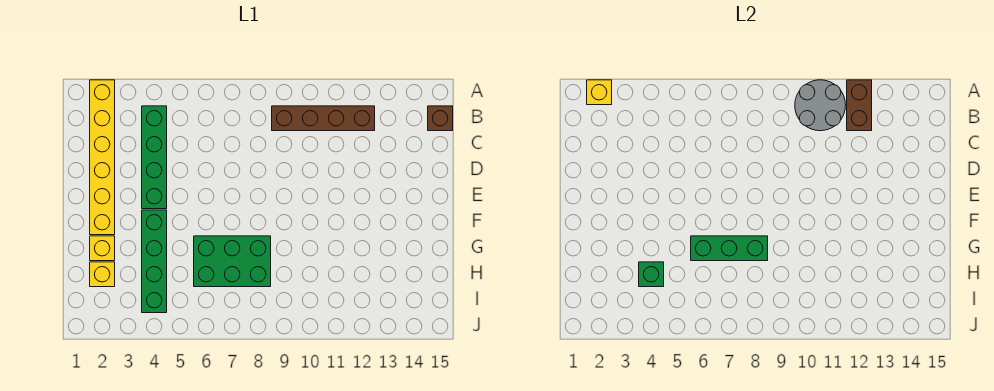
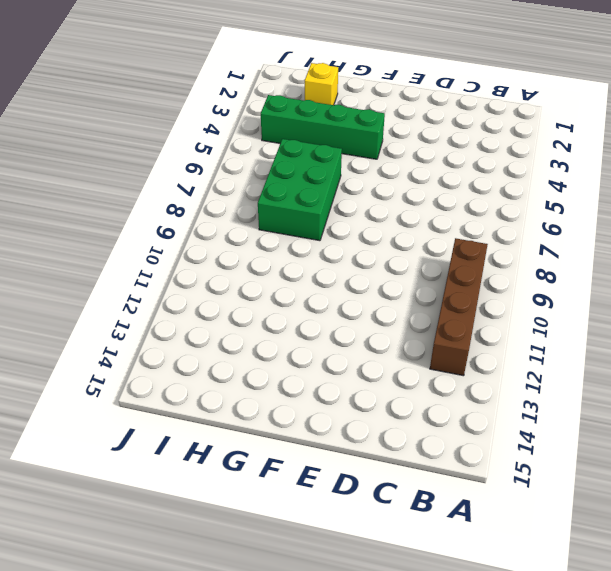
none -> yellow 1x6 brick [90,80,115,235]
none -> green 1x4 brick [142,106,167,209]
none -> brown 1x1 brick [428,106,453,131]

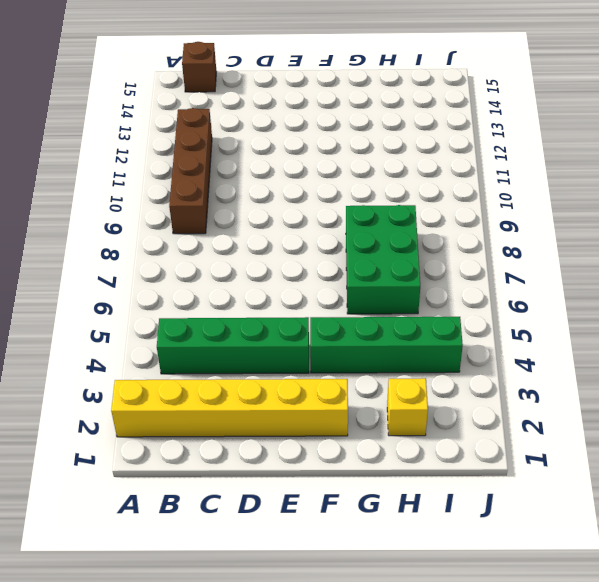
none -> yellow 1x1 brick [90,236,115,261]
none -> yellow 1x1 brick [587,80,612,105]
none -> grey 2x2 round brick [795,80,846,131]

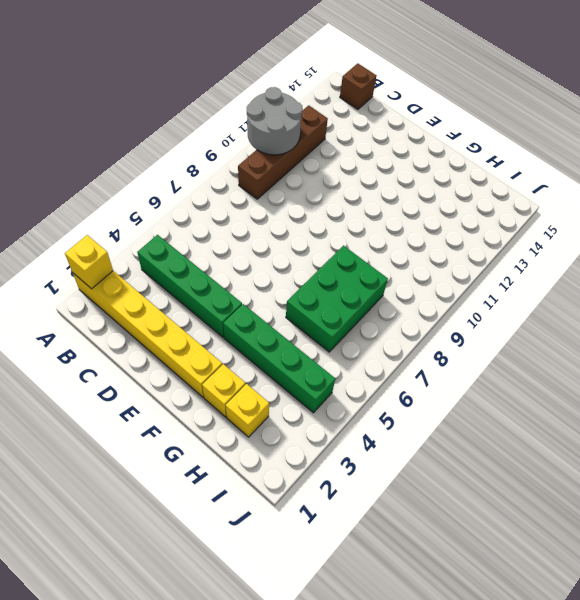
none -> brown 1x2 brick [847,80,872,131]
none -> green 1x3 brick [691,236,768,261]
none -> green 1x1 brick [639,262,664,287]

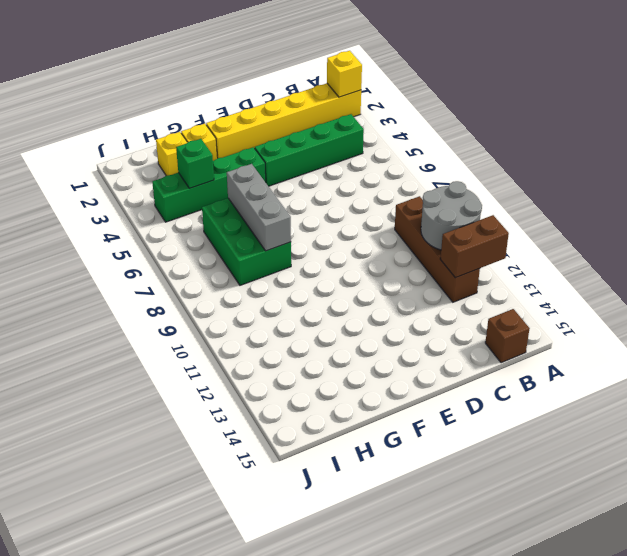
grey 1x3 brick [227,164,291,251] -> green 1x3 brick [691,236,768,261]

